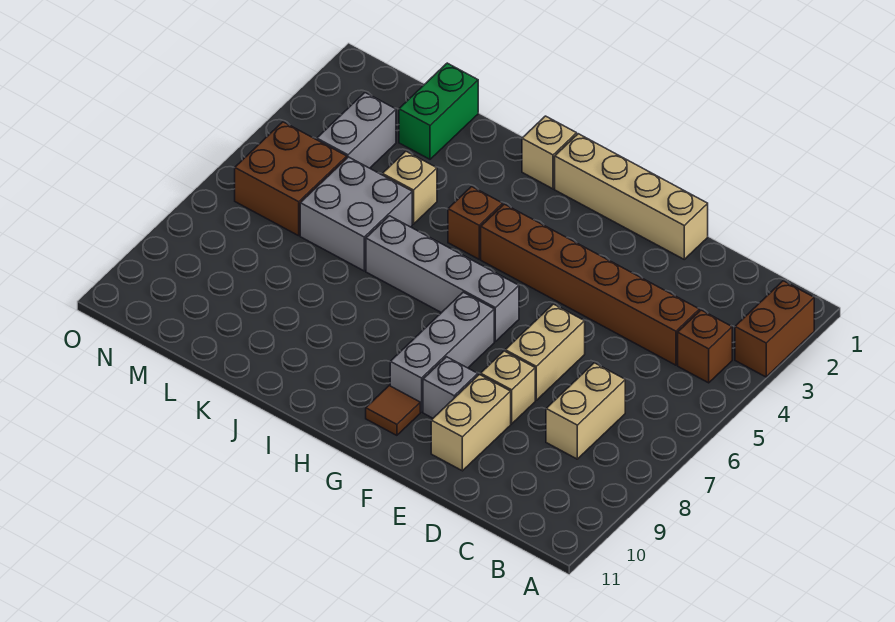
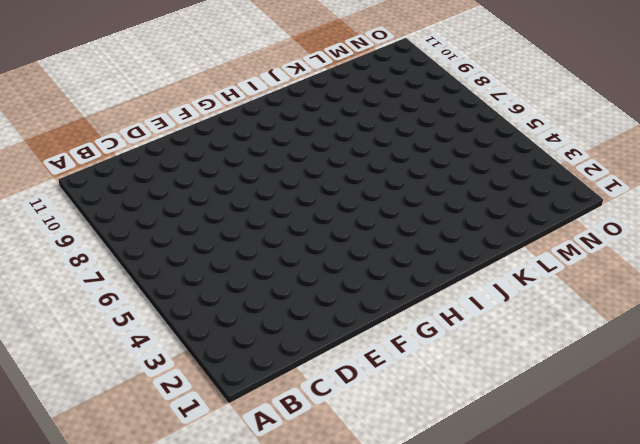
none -> brown 1x2 brick [735,281,814,377]
none -> brown 1x1 brick [678,310,732,383]
none -> brown 1x6 brick [481,204,699,365]

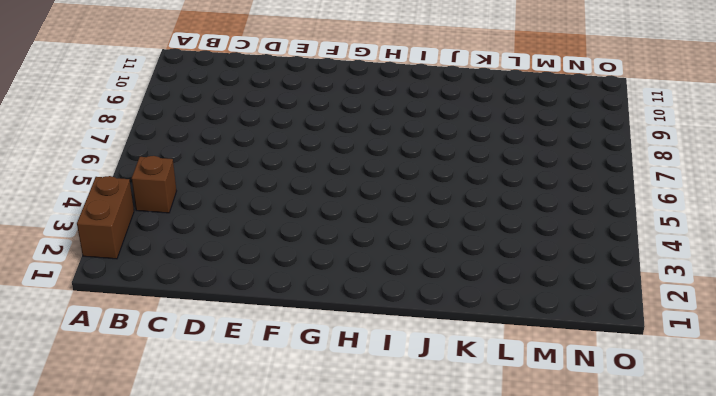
none -> brown 1x6 brick [481,204,699,365]
none -> tan 1x2 brick [546,363,625,459]
none -> tan 1x4 brick [555,134,708,259]

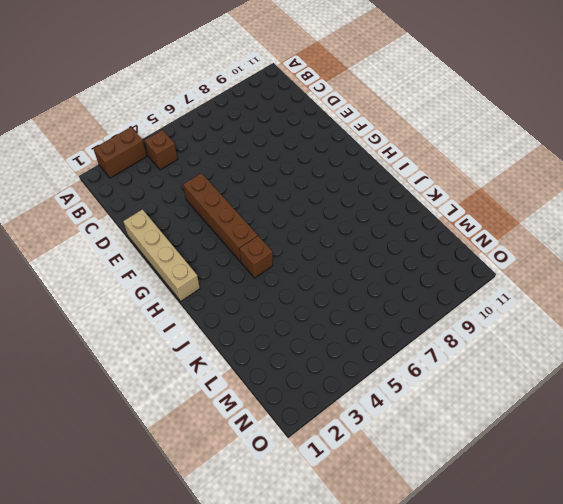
brown 1x4 brick [183,173,257,261] -> brown 1x6 brick [481,204,699,365]
none -> tan 1x2 brick [546,363,625,459]
none -> tan 1x2 brick [505,304,585,400]
none -> tan 1x1 brick [481,351,535,424]

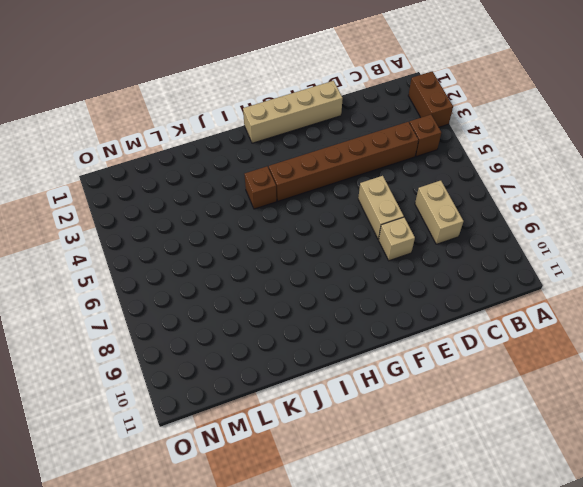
none -> tan 1x2 brick [431,375,511,471]
none -> grey 1x1 brick [423,357,478,418]
none -> grey 1x4 brick [366,216,519,341]

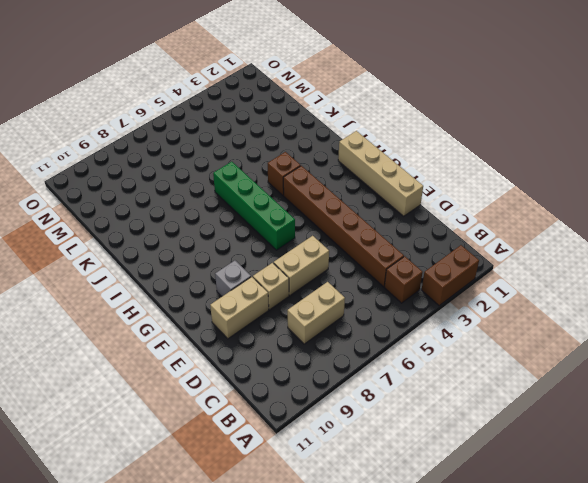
green 1x4 brick [213,162,295,250] -> grey 1x4 brick [366,216,519,341]
none -> grey 1x3 brick [390,292,494,412]
none -> brown 1x1 tile [366,386,420,435]
none -> tan 1x1 brick [522,116,577,189]

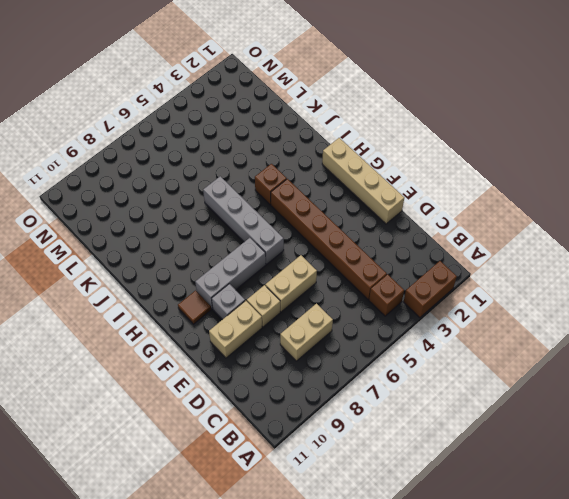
none -> tan 1x1 brick [522,116,577,189]
none -> tan 1x1 brick [382,151,437,224]
none -> grey 2x2 brick [300,157,412,271]

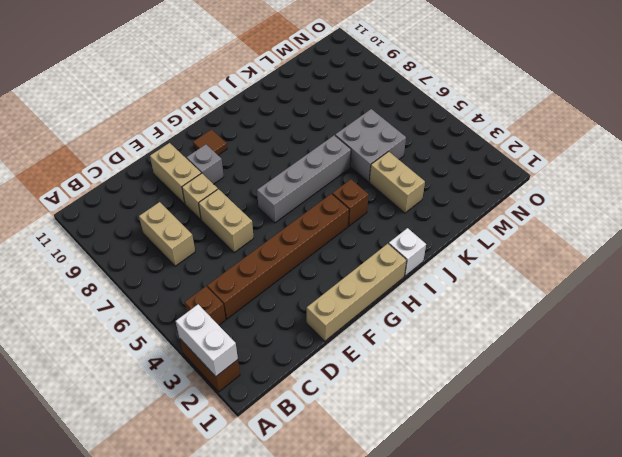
white 1x2 brick [176,304,238,377] -> none
white 1x1 brick [389,228,426,276] -> tan 1x1 brick [522,116,577,189]
tan 1x2 brick [369,151,425,213] -> tan 1x1 brick [382,151,437,224]
none -> grey 1x3 brick [390,292,494,412]
none -> green 1x2 brick [399,63,478,159]
none -> grey 1x2 brick [317,93,396,168]

